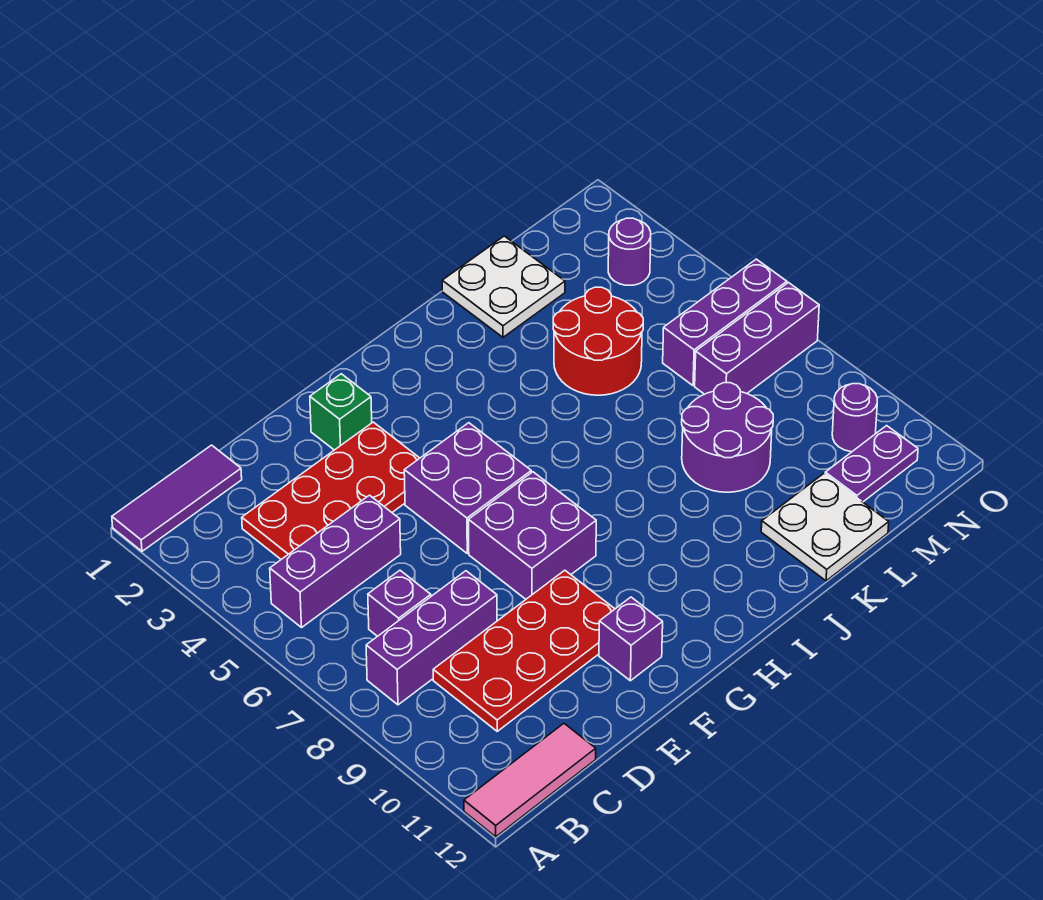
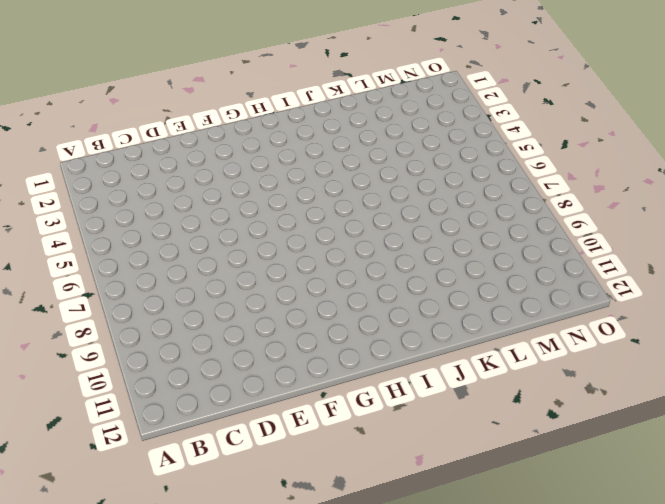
none -> purple 1x3 tile [112,445,242,551]
none -> pink 1x3 tile [464,724,596,837]
none -> purple 1x3 brick [270,495,401,627]

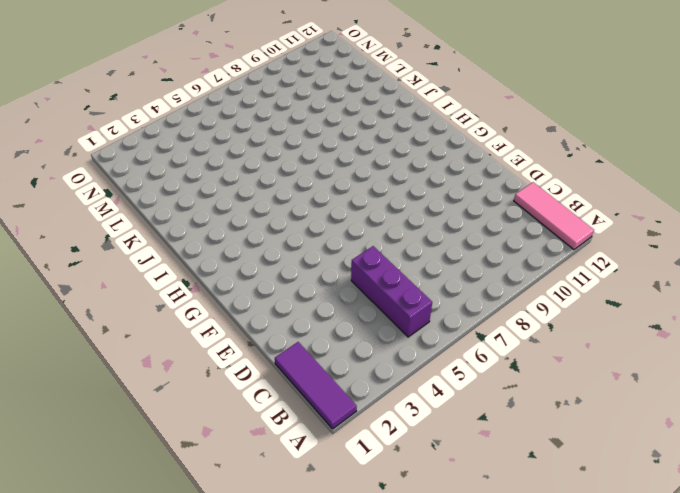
none -> purple 1x3 brick [366,571,497,705]
none -> red 2x4 plate [242,422,420,559]
none -> purple 1x1 brick [368,570,431,636]

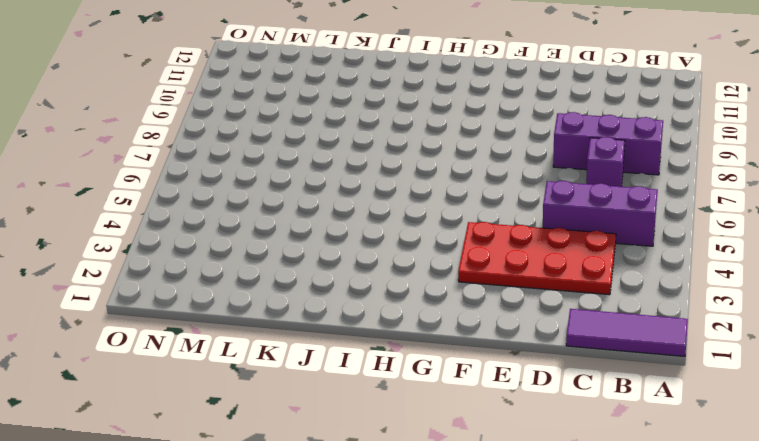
none -> pink 1x3 tile [464,724,596,837]
none -> red 2x4 plate [433,570,614,731]
none -> green 1x1 brick [310,374,372,450]

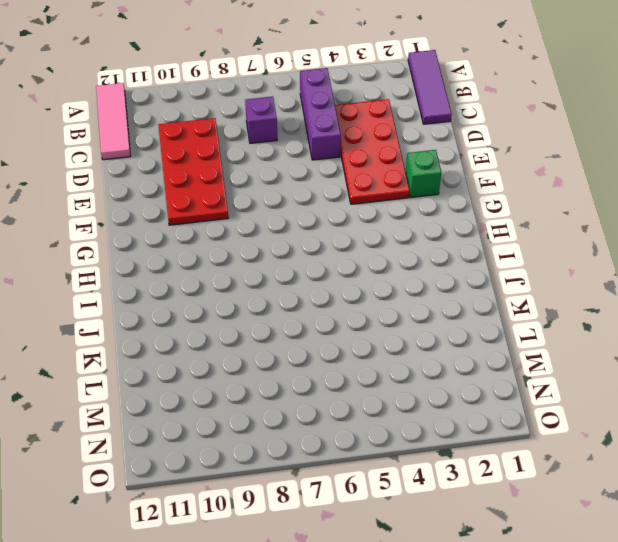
none -> purple 1x3 brick [366,571,497,705]
none -> purple 2x2 brick [404,423,531,553]
none -> purple 2x2 brick [469,472,596,599]

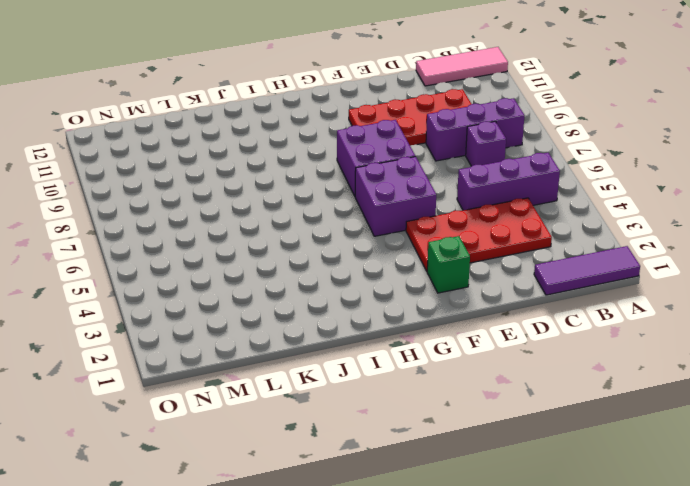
none -> purple 1x1 brick [599,597,663,681]
none -> white 2x2 plate [442,236,565,337]
none -> red 2x2 round brick [553,287,643,395]

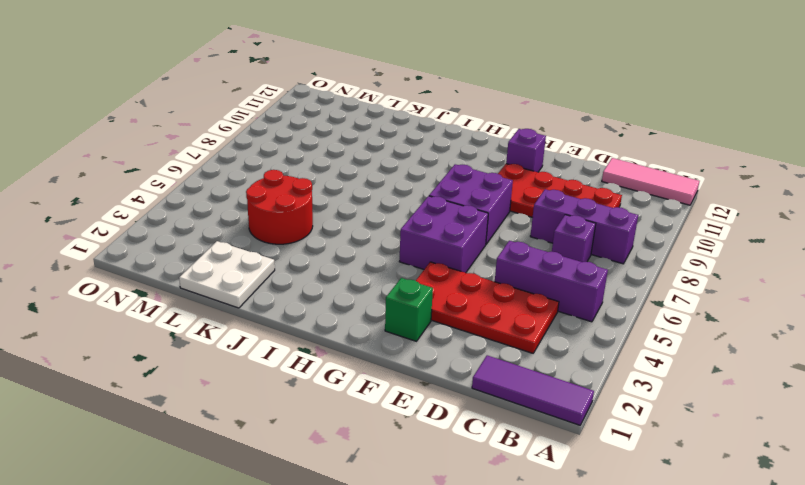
none -> purple 2x2 round brick [682,383,773,492]
none -> white 2x2 plate [761,474,889,581]
none -> purple 1x3 brick [663,259,787,386]

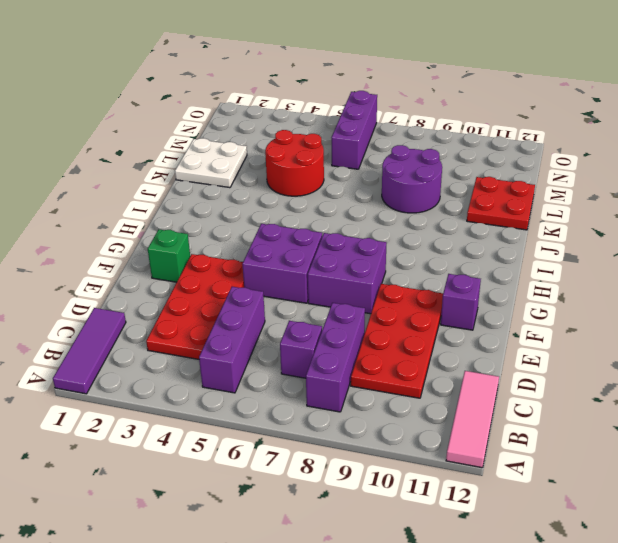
red 2x2 plate [467,177,535,230] -> white 2x2 plate [761,474,889,581]
none -> purple 1x3 brick [695,283,819,394]
none -> purple 1x2 plate [825,426,918,502]
none -> purple 1x1 round brick [608,218,651,285]

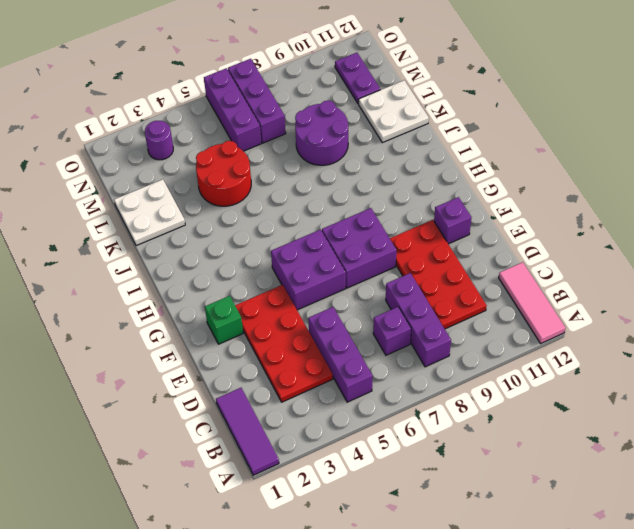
none -> purple 1x1 round brick [832,384,877,452]

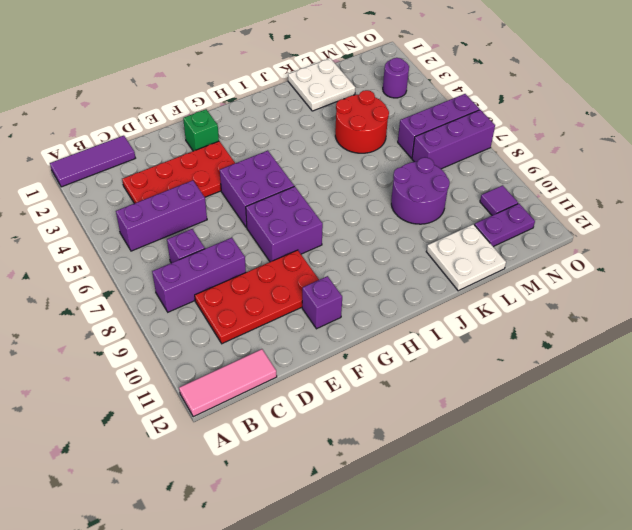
purple 1x1 tile [480,185,518,215] -> purple 1x1 round brick [832,384,877,452]

